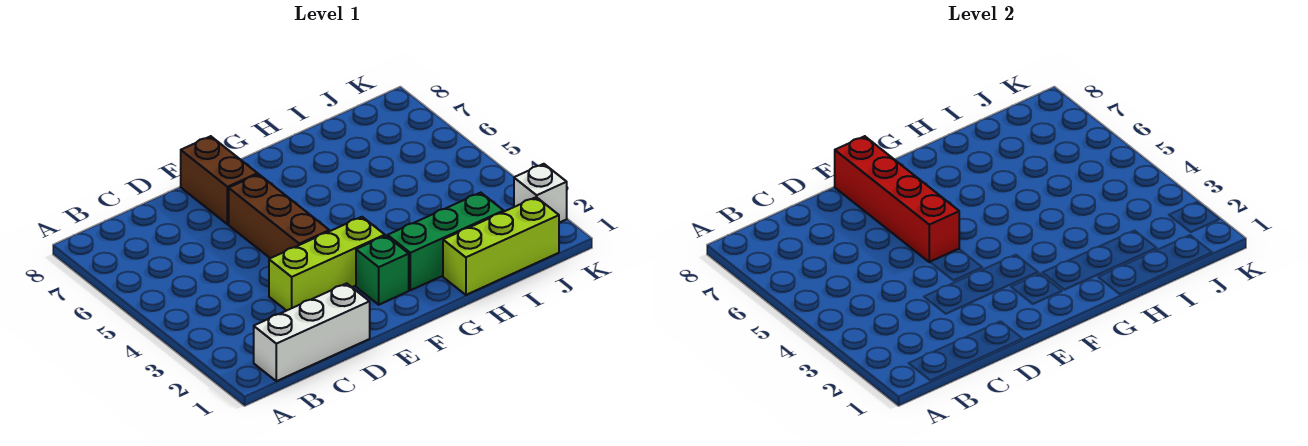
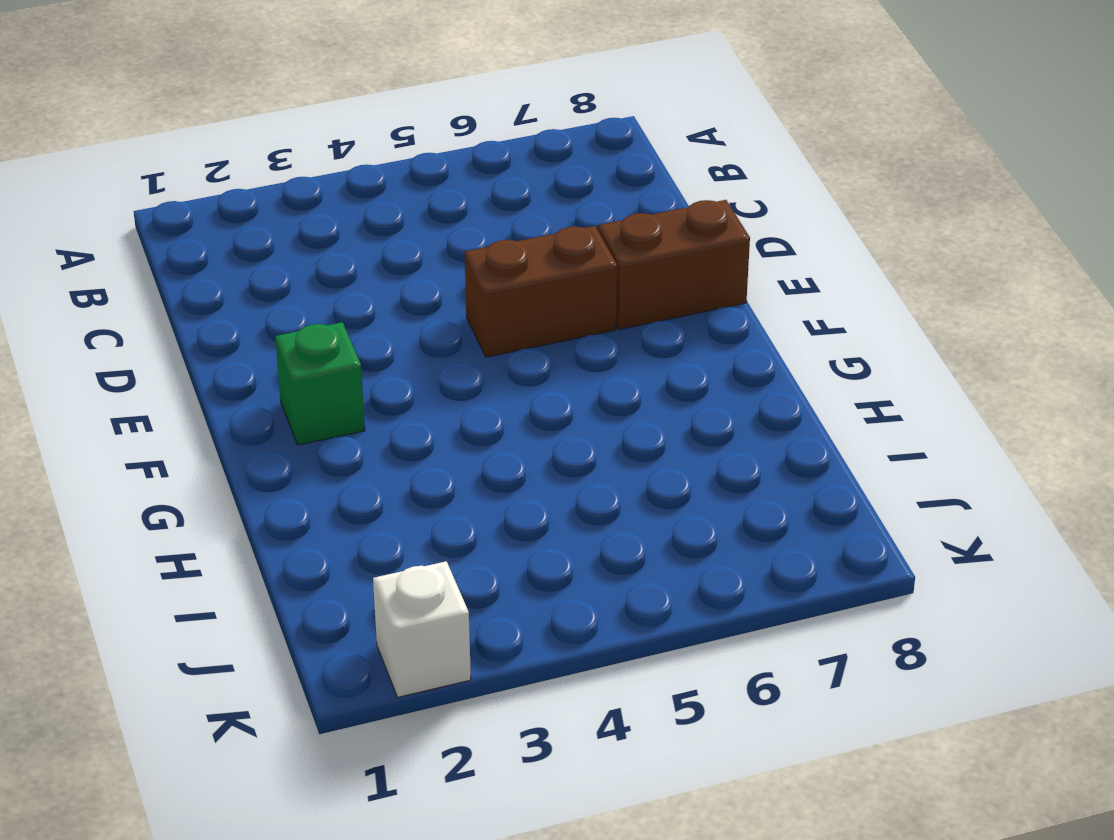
brown 1x2 brick [465,226,617,357] -> brown 1x3 brick [229,174,329,258]
none -> white 1x3 brick [254,283,370,381]
none -> lime 1x3 brick [269,217,385,311]

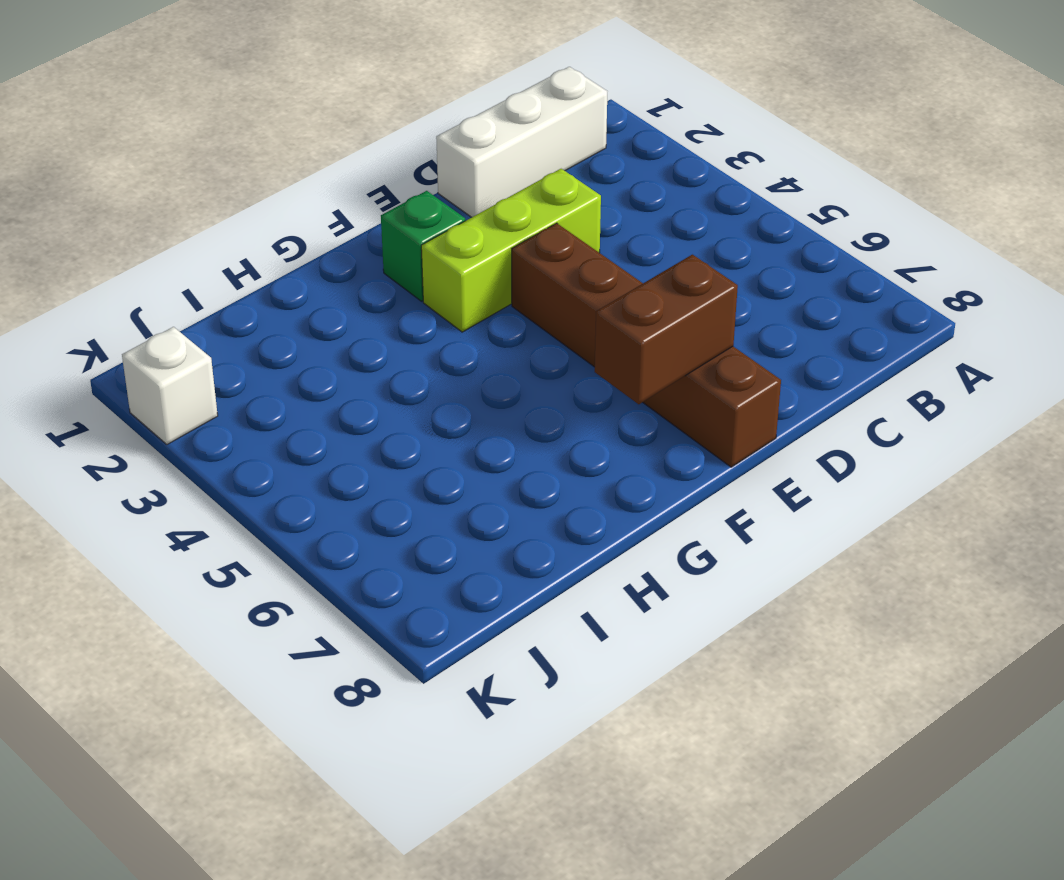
brown 1x2 brick [595,255,738,404] -> red 1x4 brick [835,136,959,262]
none -> green 1x3 brick [388,193,504,290]
none -> lime 1x3 brick [443,197,559,295]

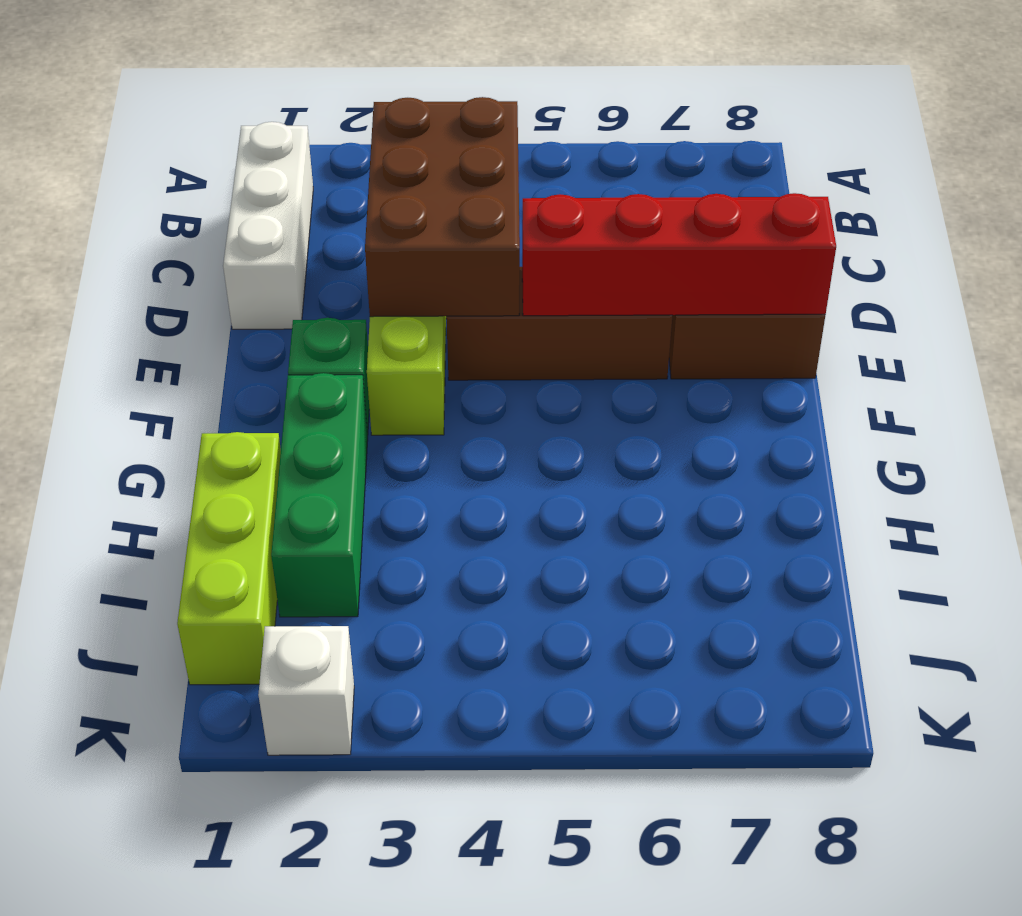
brown 2x3 brick [365,97,520,317] -> none

